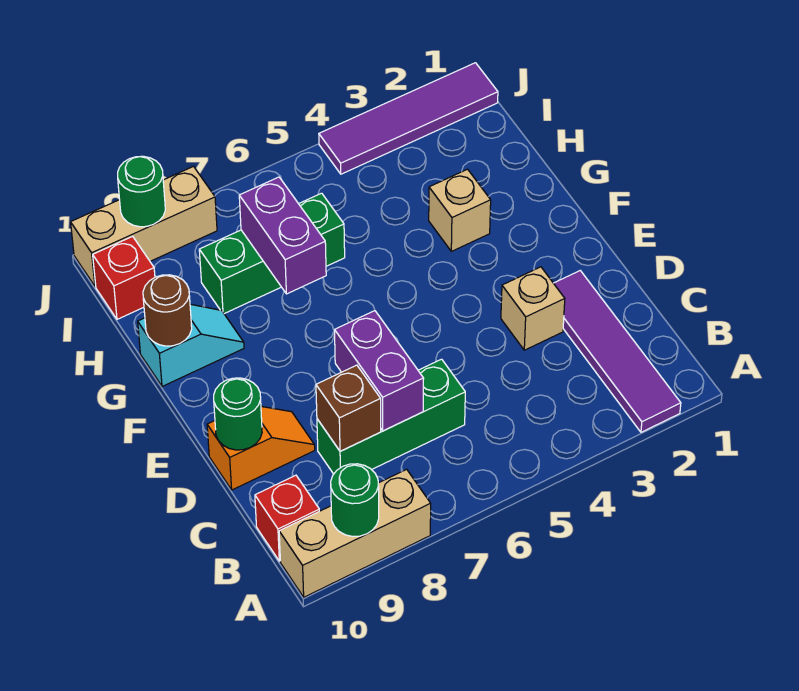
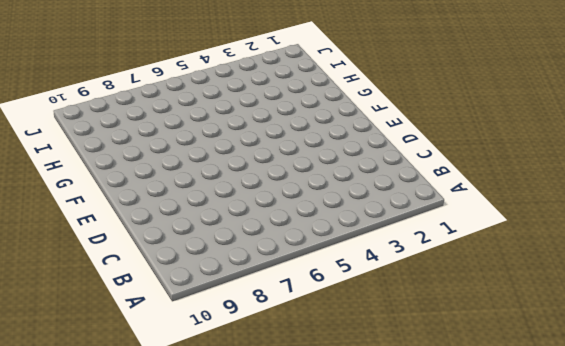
none -> purple 1x4 tile [554,271,681,432]
none -> tan 1x3 brick [279,469,431,597]
none -> red 1x1 brick [255,475,319,561]

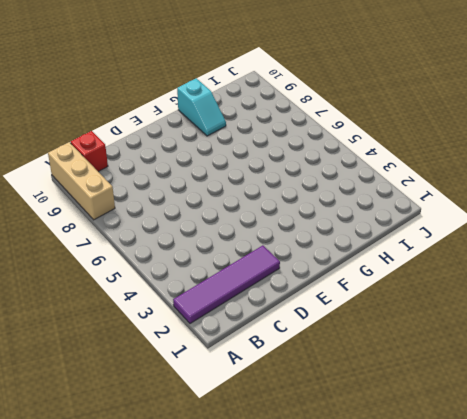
none -> green 1x3 brick [317,359,465,474]
none -> tan 1x1 brick [501,267,565,350]
none -> orange 1x2 slope [207,406,315,490]

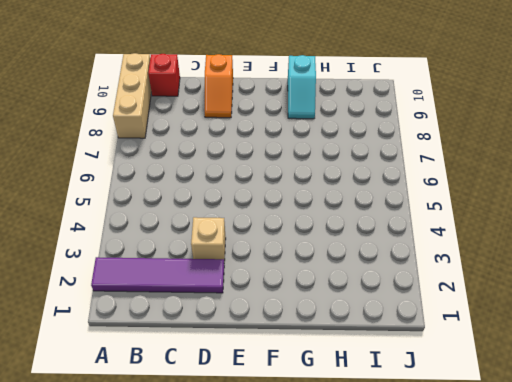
none -> green 1x3 brick [317,359,465,474]
none -> tan 1x1 brick [429,169,491,251]
none -> green 1x3 brick [199,193,345,314]

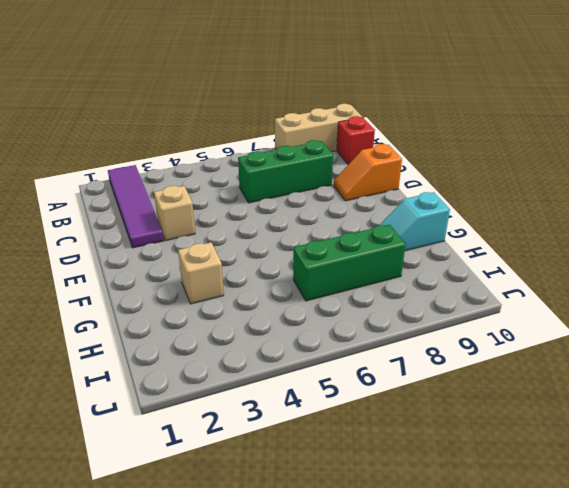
none -> red 1x1 brick [93,236,155,319]
none -> purple 1x4 tile [319,63,498,174]
none -> tan 1x3 brick [71,166,217,286]

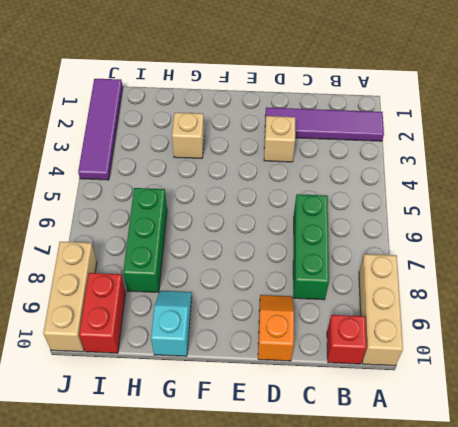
red 1x2 brick [79,273,126,353] -> red 1x1 brick [93,236,155,319]
none -> green 1x1 round brick [331,464,379,537]
none -> purple 1x2 brick [335,311,424,431]
none -> brown 1x1 brick [316,365,381,451]

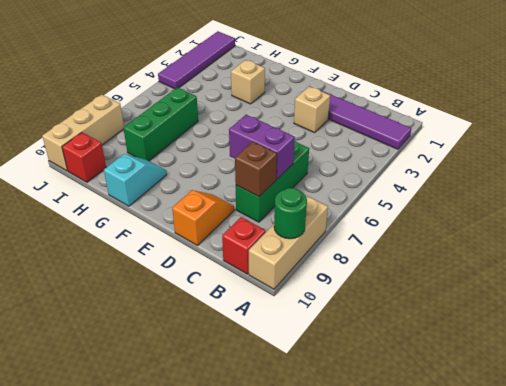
none -> green 1x1 round brick [214,378,262,450]
none -> purple 1x2 brick [239,177,326,294]
none -> brown 1x1 round brick [143,275,192,346]

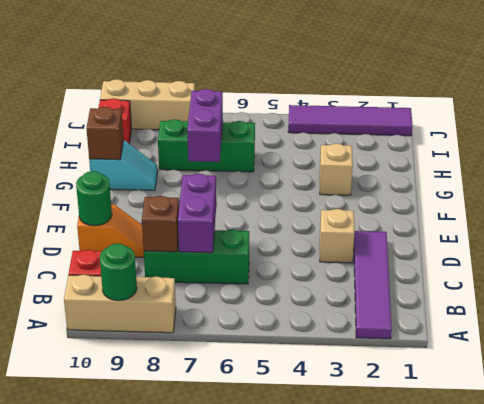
brown 1x1 brick [86,107,124,160] -> brown 1x1 round brick [143,275,192,346]
none -> green 1x1 round brick [118,156,165,227]

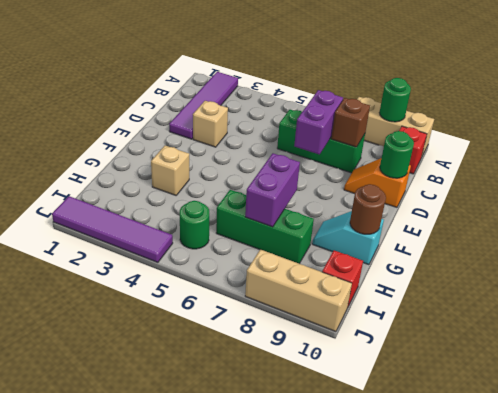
green 1x1 round brick [180,201,209,249] -> green 1x1 round brick moved to [118,156,165,227]

